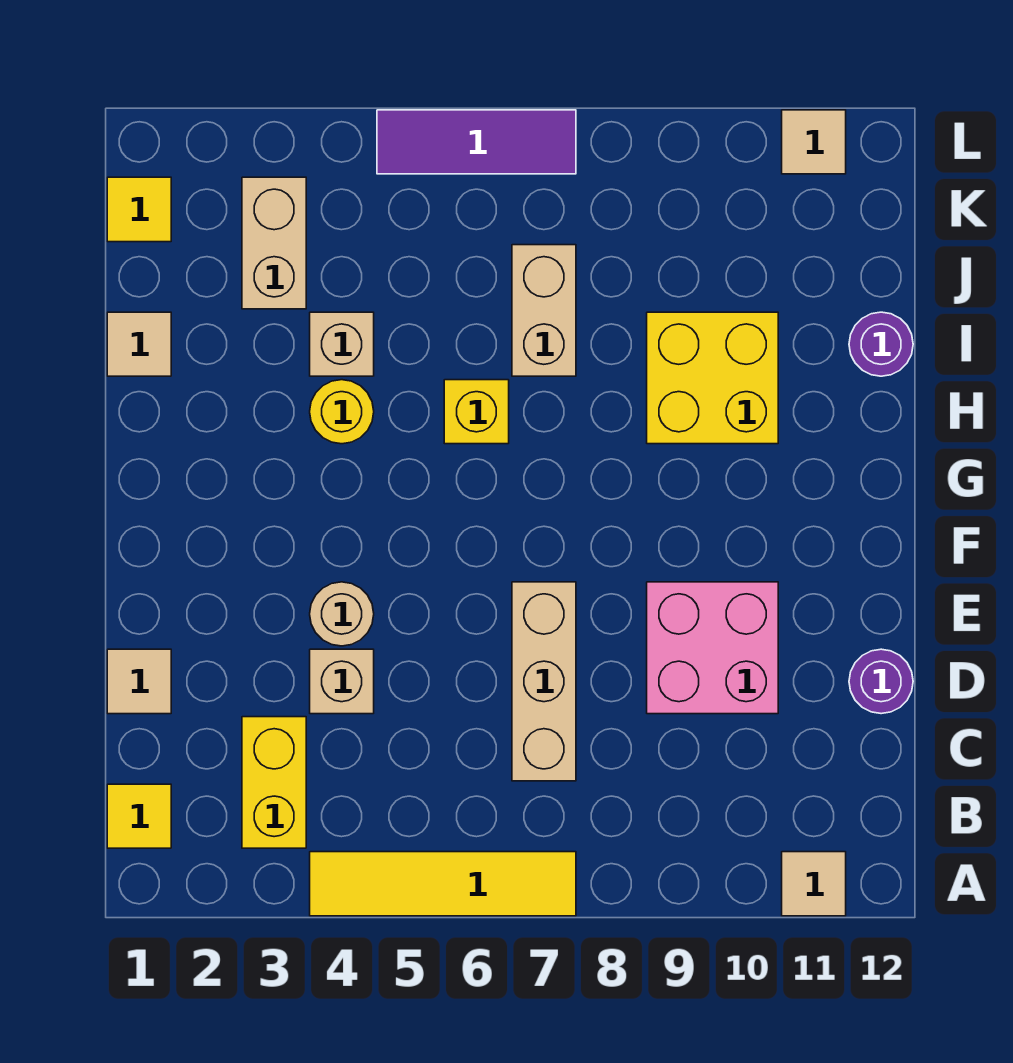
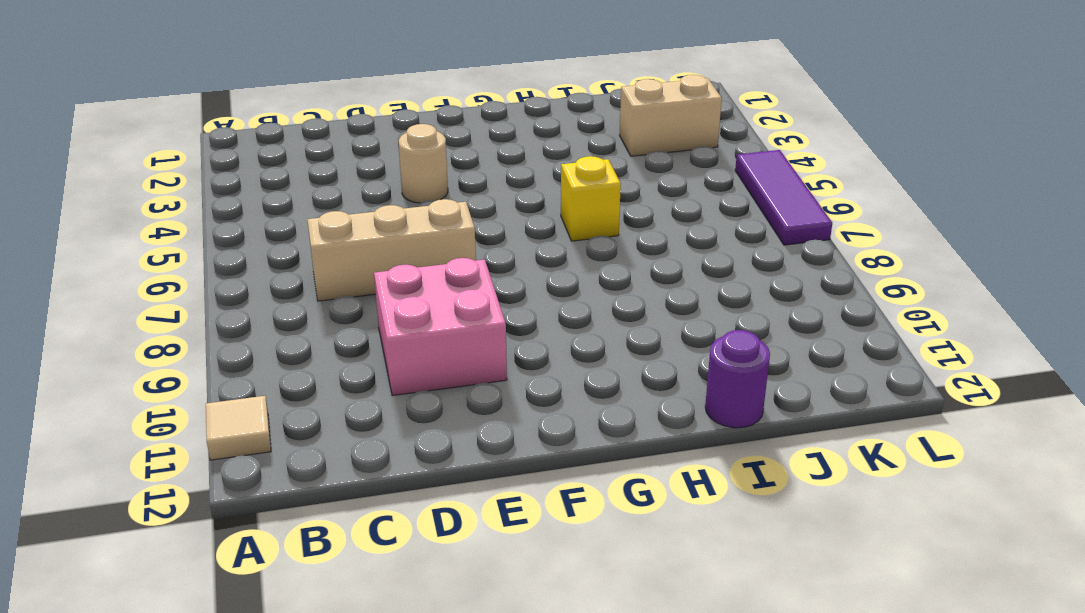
none -> yellow 1x4 tile [310,852,576,916]
none -> yellow 1x1 tile [107,784,171,848]
none -> yellow 1x2 brick [242,717,306,848]

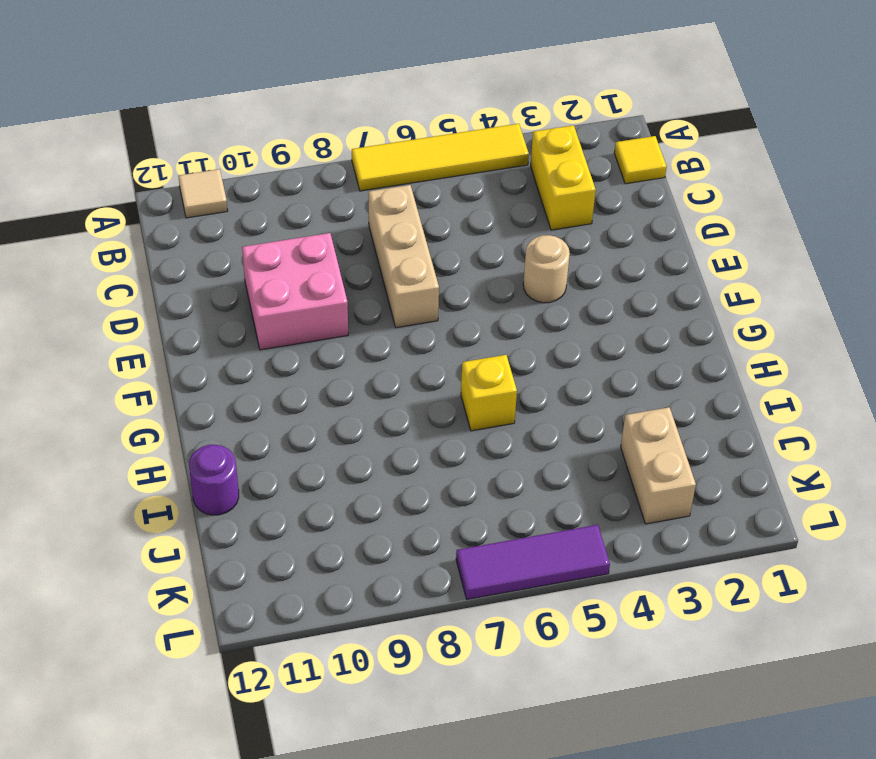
none -> tan 1x1 tile [107,649,171,714]
none -> tan 1x1 brick [310,649,374,714]
none -> purple 1x1 round brick [849,649,913,714]

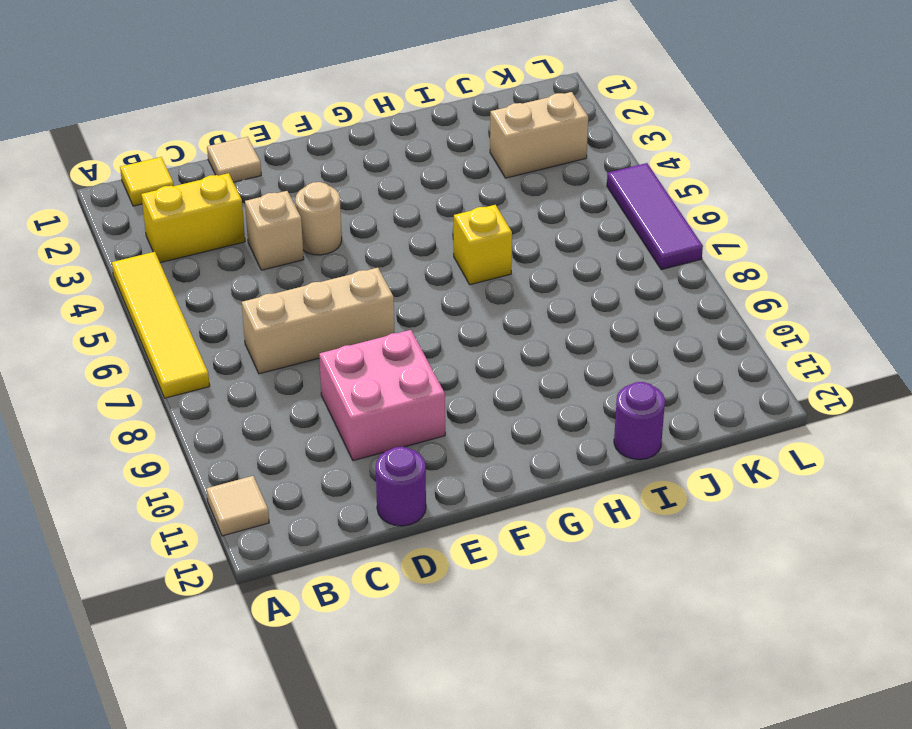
none -> yellow 1x1 round brick [310,380,374,444]
none -> yellow 2x2 brick [647,312,778,444]
none -> tan 1x1 tile [107,312,171,376]

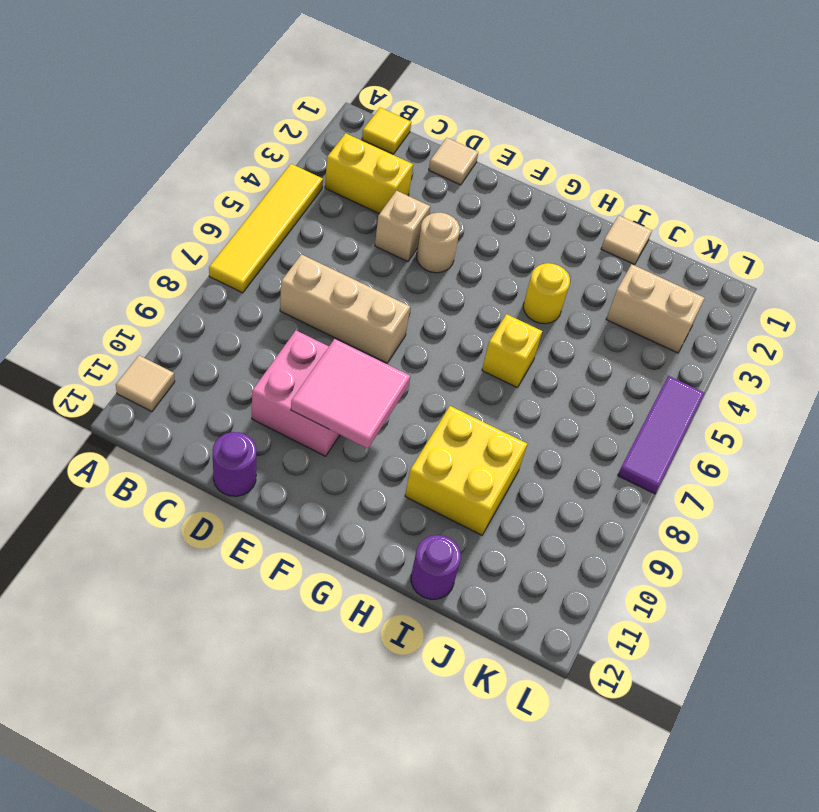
pink 2x2 tile [291,339,410,449] -> none
none -> tan 1x1 brick [310,312,374,376]
none -> tan 1x2 brick [512,245,576,376]
none -> yellow 1x1 tile [107,177,171,242]

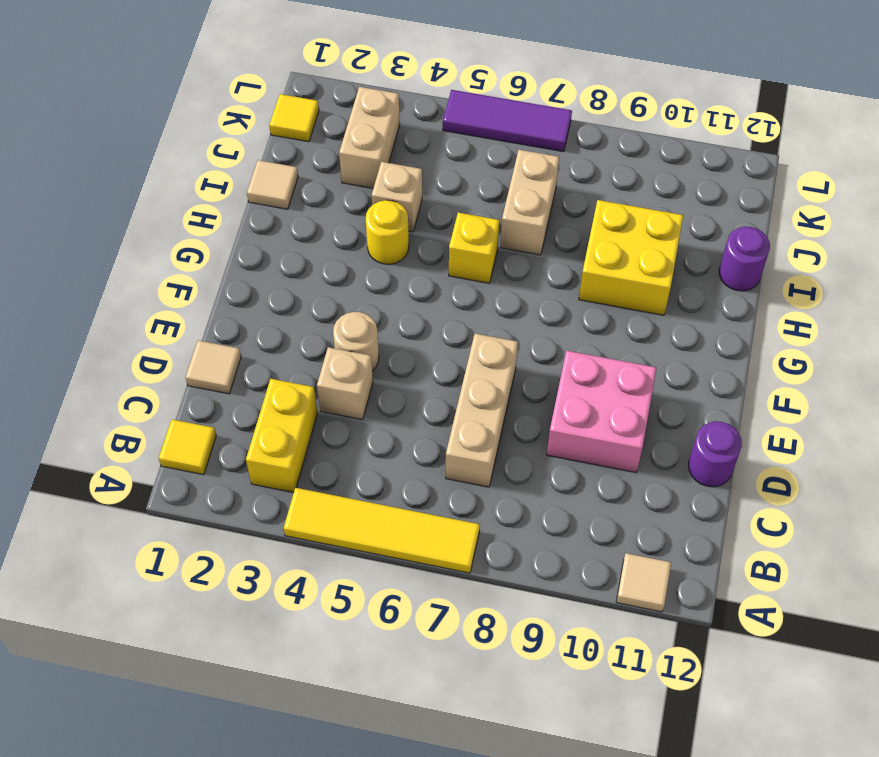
none -> tan 1x1 tile [782,110,846,174]

